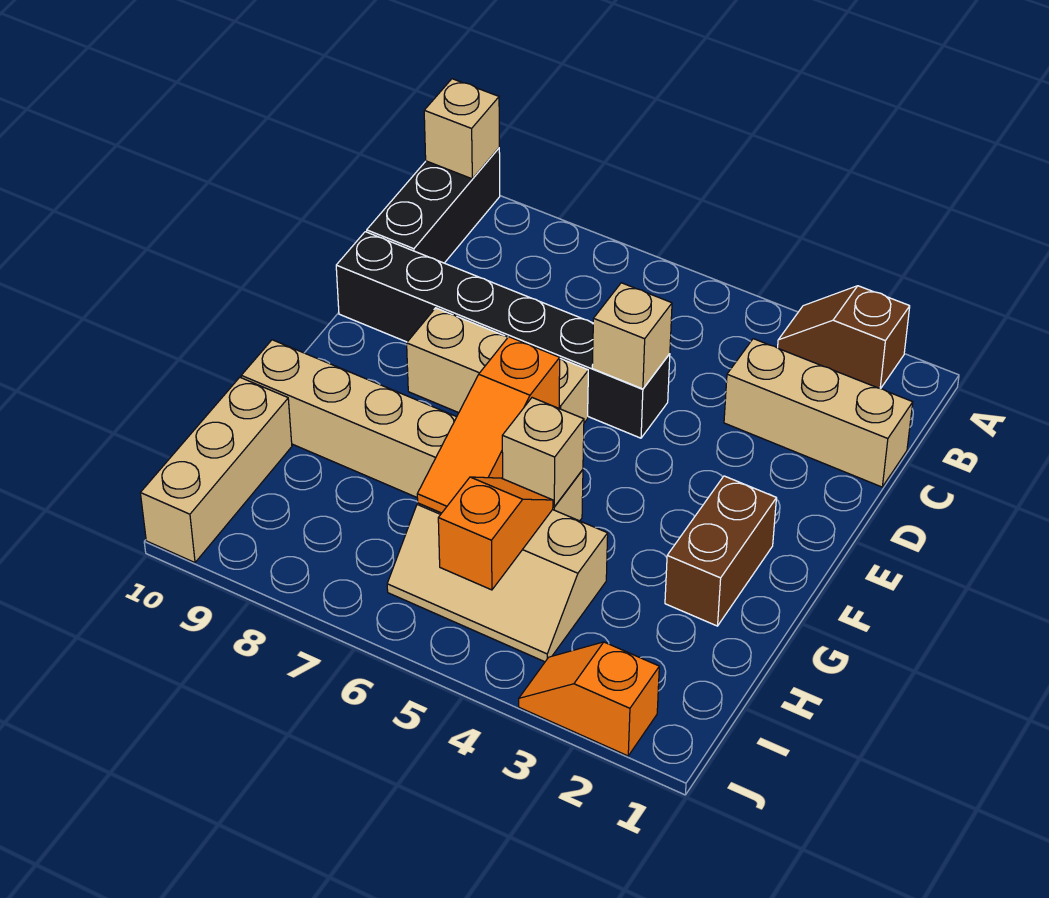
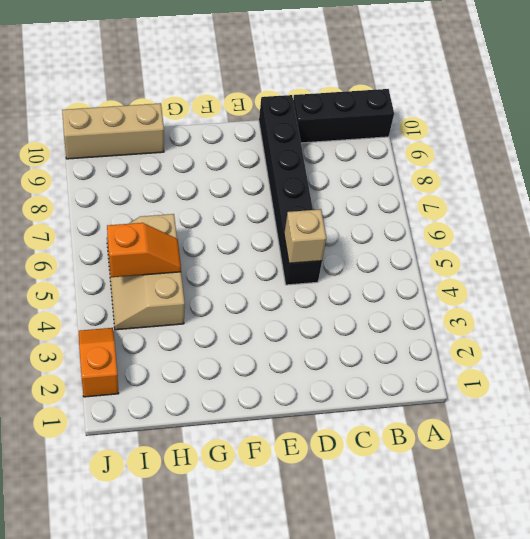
none -> brown 1x2 slope [778,286,910,389]
none -> tan 1x3 brick [724,339,913,487]
none -> tan 1x3 brick [407,308,588,423]

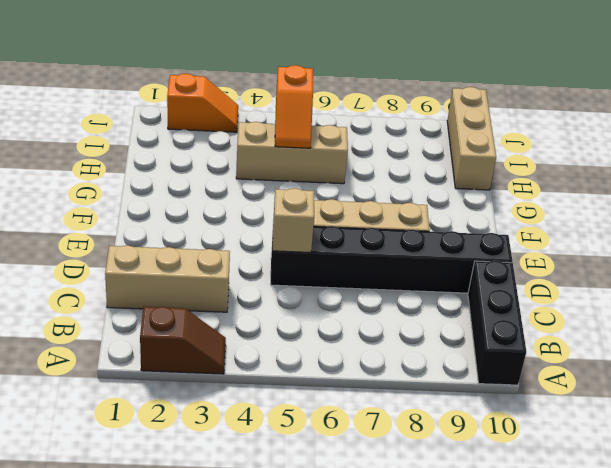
none -> brown 1x2 brick [665,476,776,626]
none -> tan 1x6 brick [241,340,583,521]
none -> tan 1x1 brick [424,79,499,179]

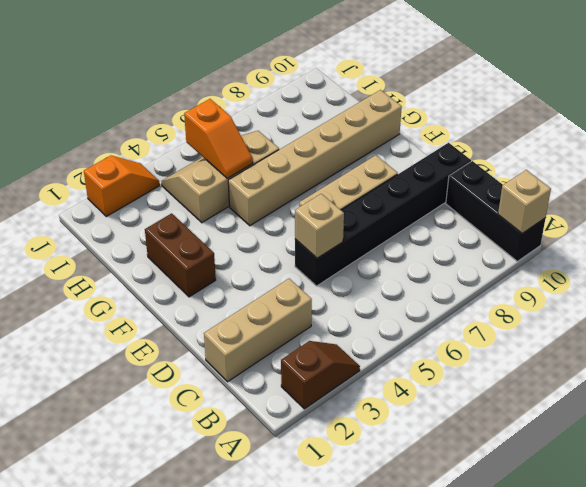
none -> tan 1x3 brick [141,377,292,563]
none -> orange 1x3 slope [417,337,560,513]
none -> tan 1x1 brick [502,398,584,507]

